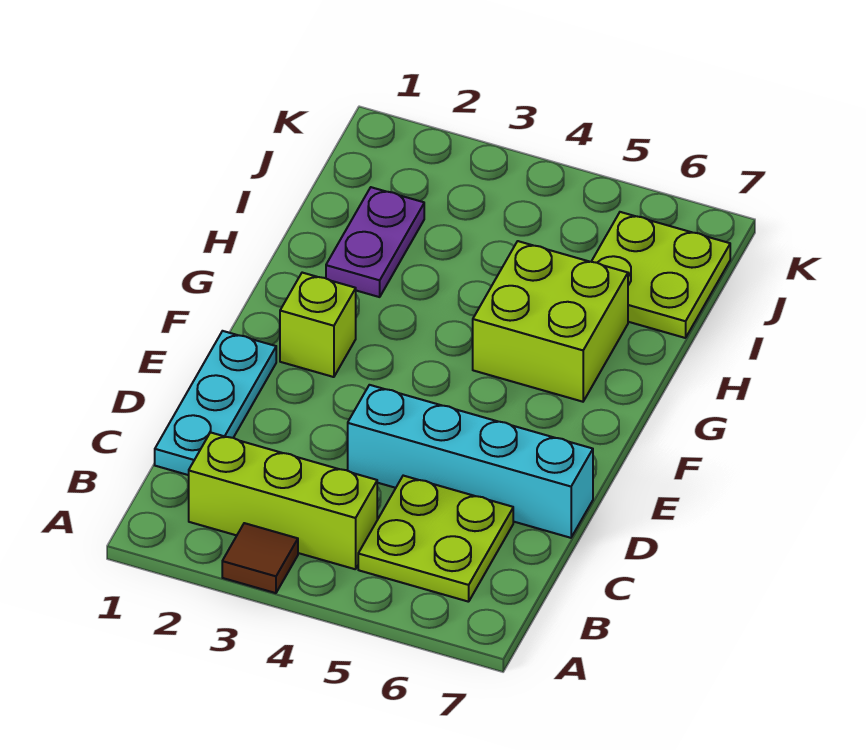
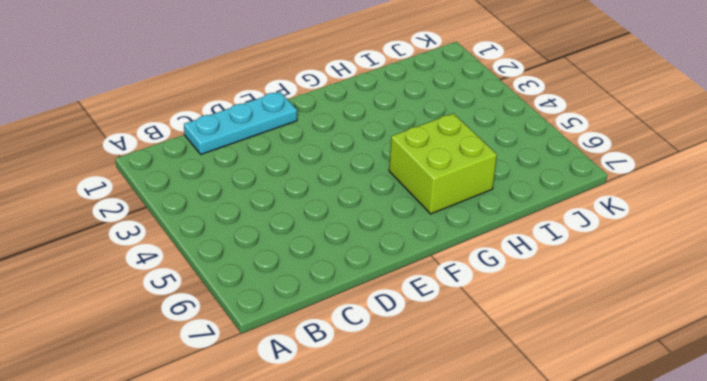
none -> brown 1x1 tile [222,523,298,593]
none -> lime 1x3 brick [189,432,377,569]

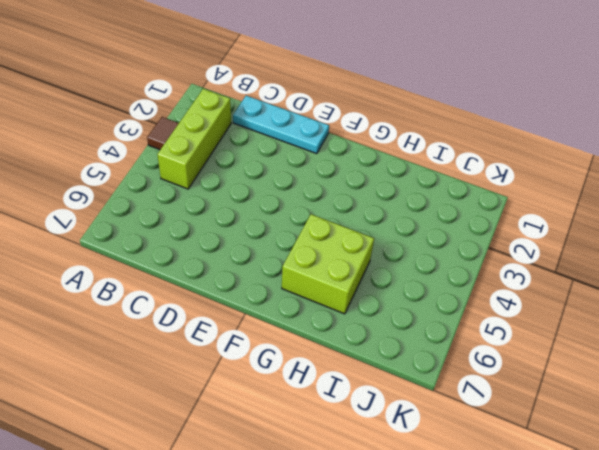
none -> lime 2x2 plate [358,476,513,602]
none -> cyan 1x4 brick [348,385,593,538]

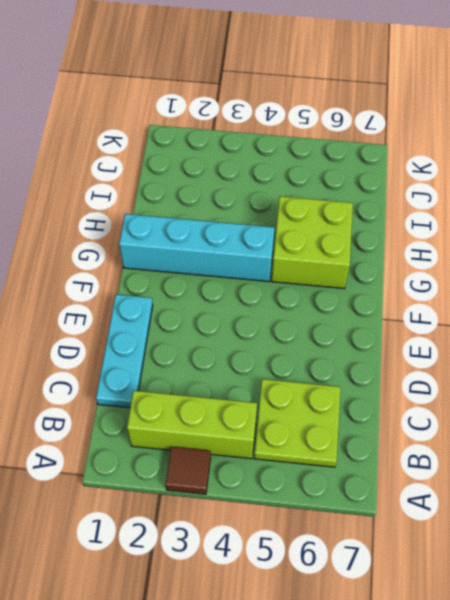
cyan 1x4 brick [119,214,274,281] -> cyan 1x4 brick moved to [348,385,593,538]
none -> lime 1x1 brick [280,273,356,377]
none -> purple 1x2 plate [326,187,424,297]

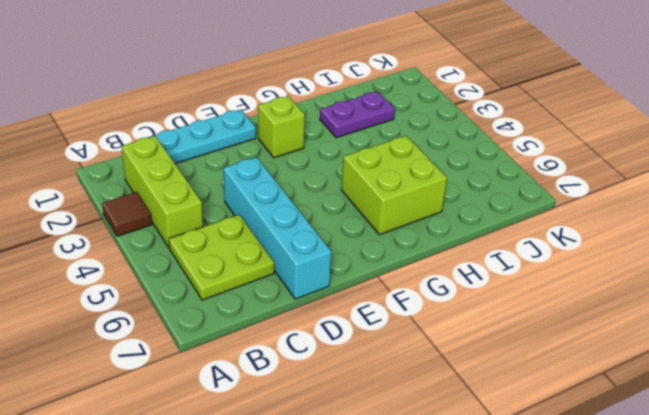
none -> lime 2x2 plate [591,212,730,338]

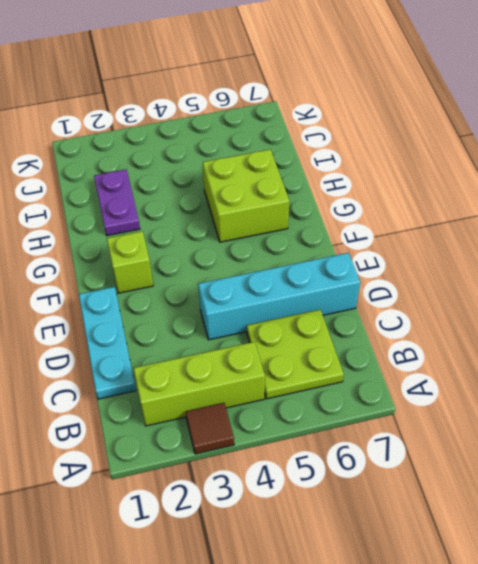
none -> lime 2x2 plate [591,212,730,338]

